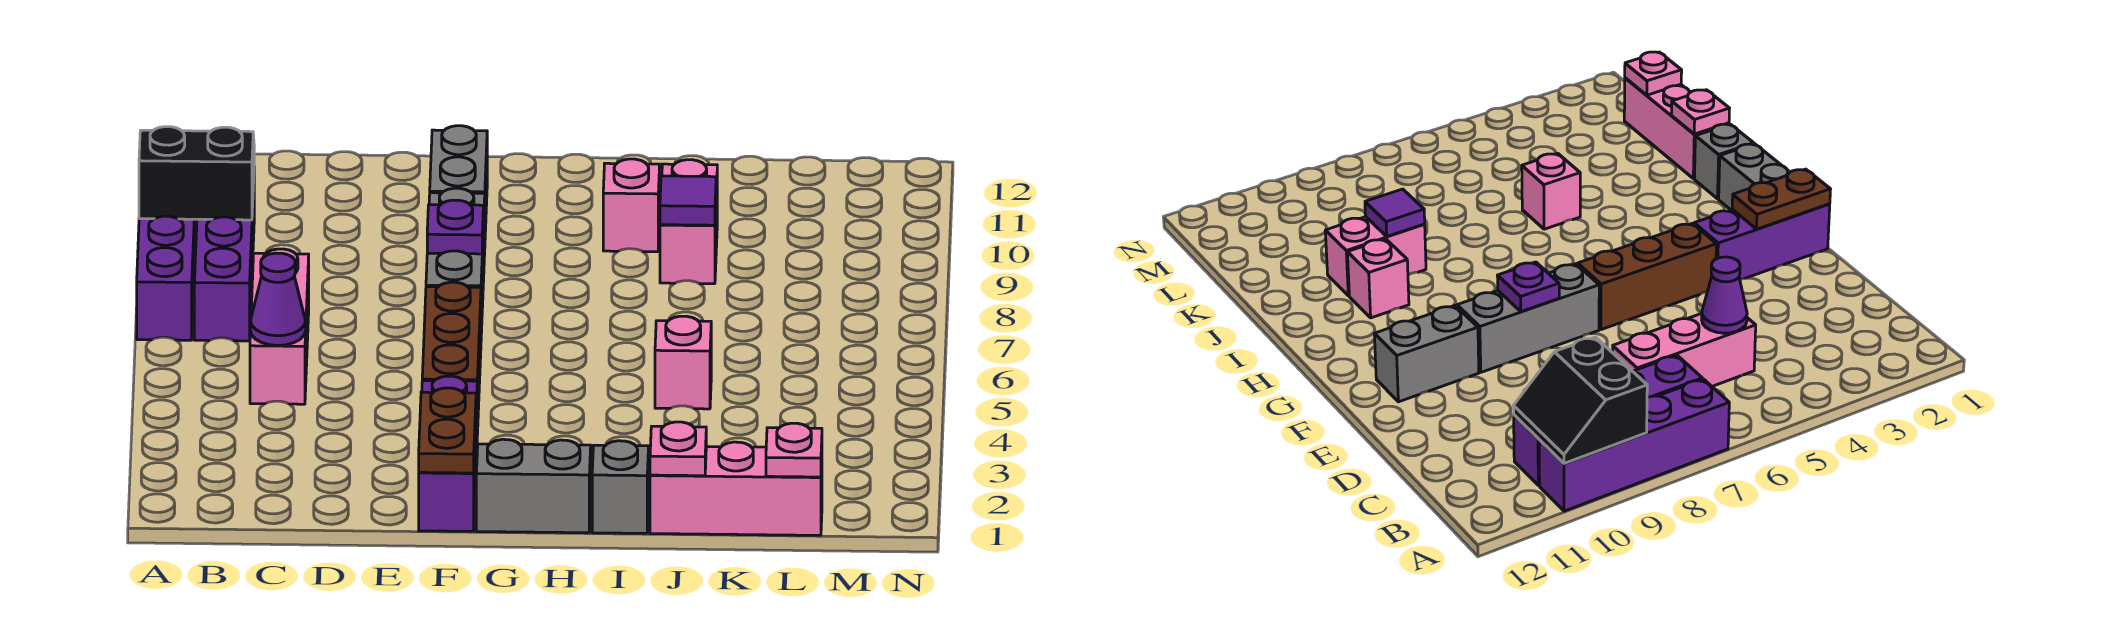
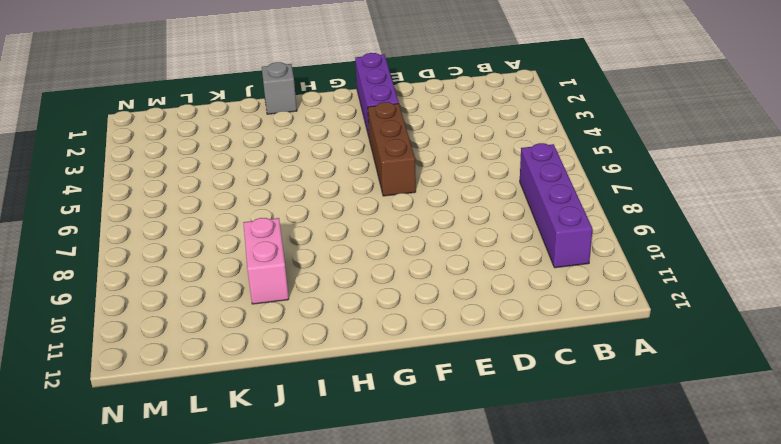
none -> purple 1x4 brick [137,216,196,340]
none -> pink 1x3 brick [250,249,309,404]
none -> grey 1x3 brick [426,188,485,333]

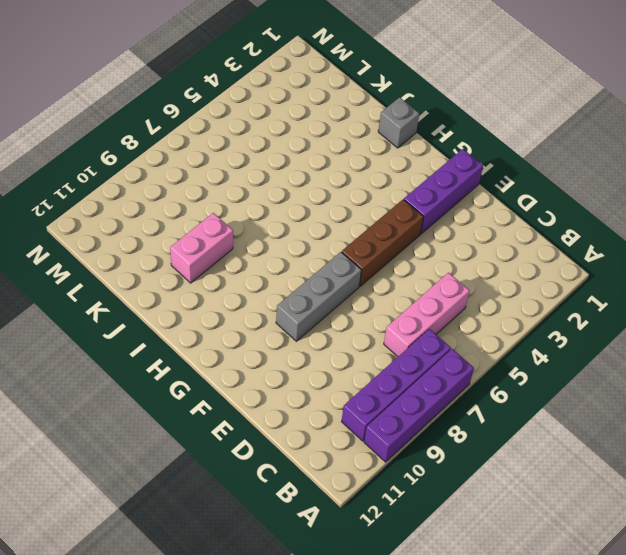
none -> grey 1x2 brick [430,126,487,231]
none -> grey 1x2 brick [476,439,591,533]
none -> pink 1x1 brick [603,159,660,252]

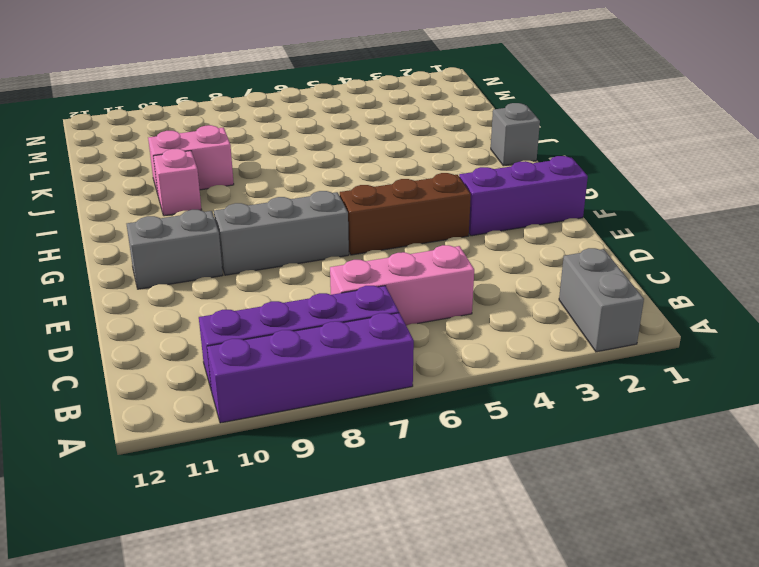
grey 1x2 brick [559,248,644,352] -> grey 1x2 brick moved to [476,439,591,533]
none -> pink 1x3 brick [650,442,822,535]
none -> pink 1x1 brick [655,316,711,409]
none -> black 2x2 slope [139,127,254,220]

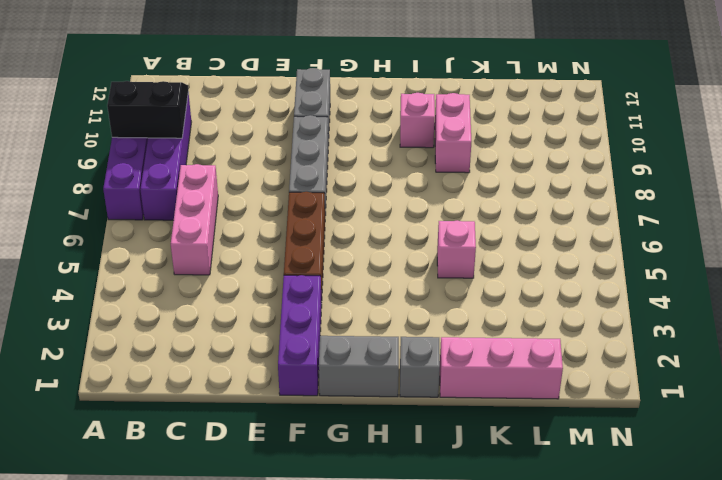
none -> purple 1x1 cone [250,253,306,345]
none -> brown 1x2 plate [419,388,476,473]
none -> purple 1x1 plate [427,200,483,254]

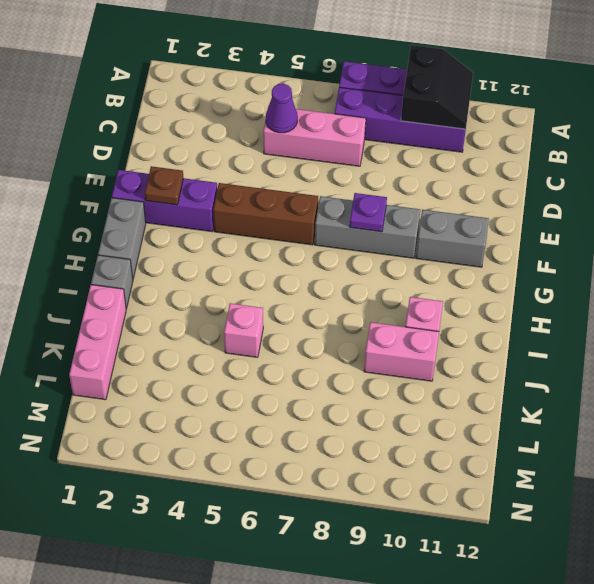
brown 1x1 plate [145,166,183,205] -> brown 1x2 plate [419,388,476,473]
none -> pink 1x1 plate [650,422,706,476]
none -> purple 1x1 tile [660,176,716,225]
none -> pink 1x1 plate [766,423,822,477]

